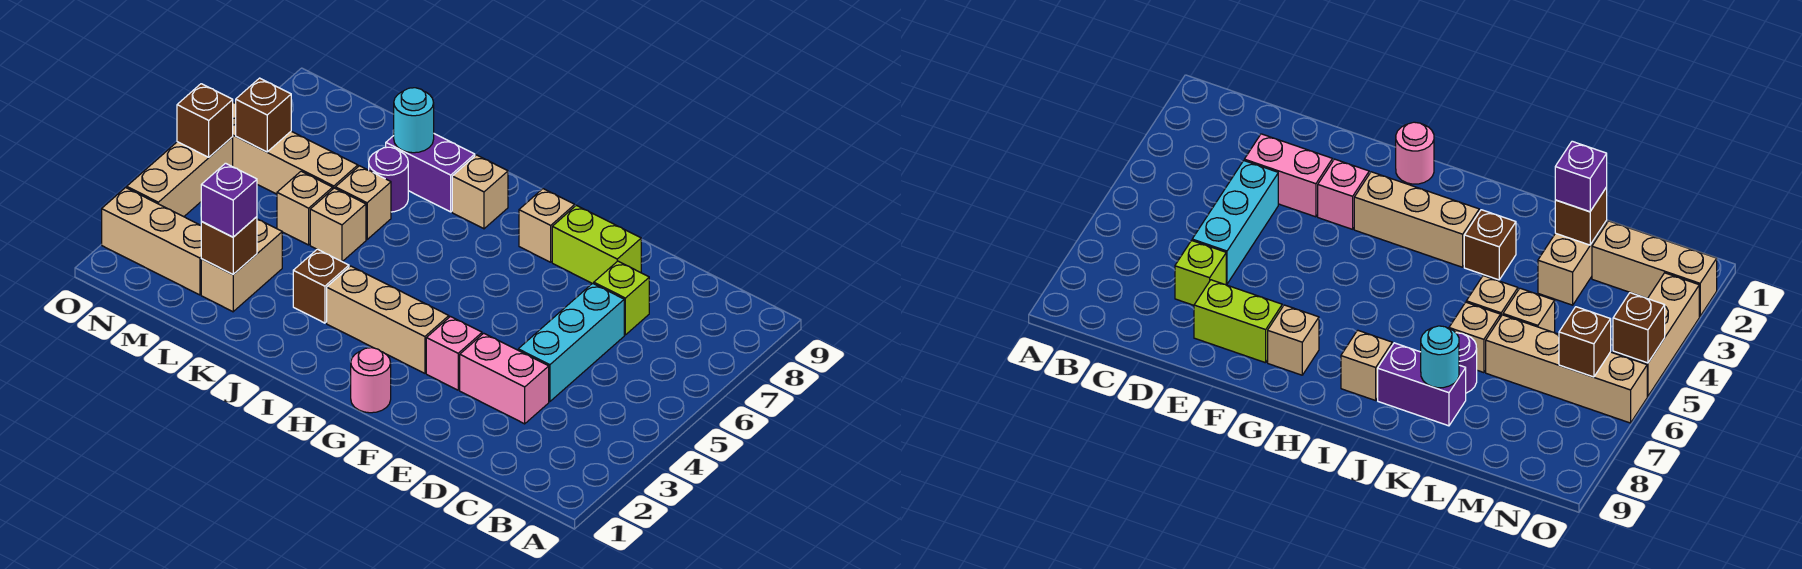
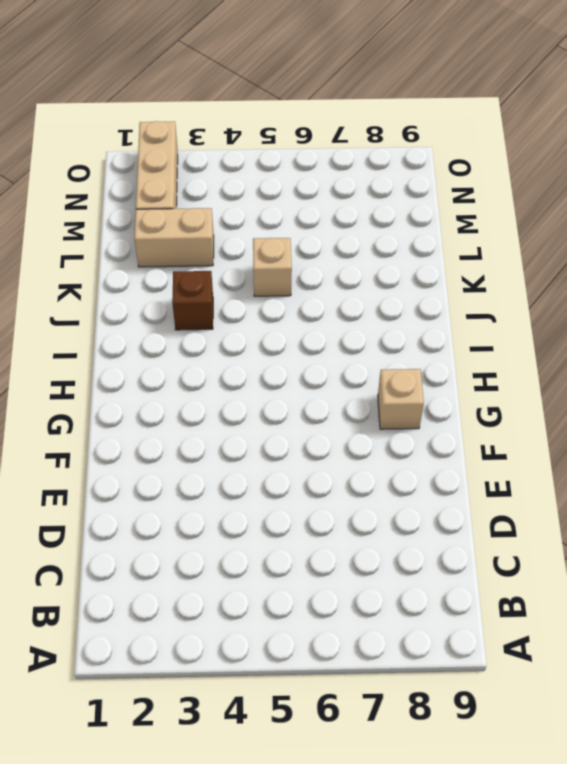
none -> pink 1x2 brick [460,333,549,424]
none -> cyan 1x3 brick [518,283,624,402]
none -> lime 1x1 brick [594,261,649,335]

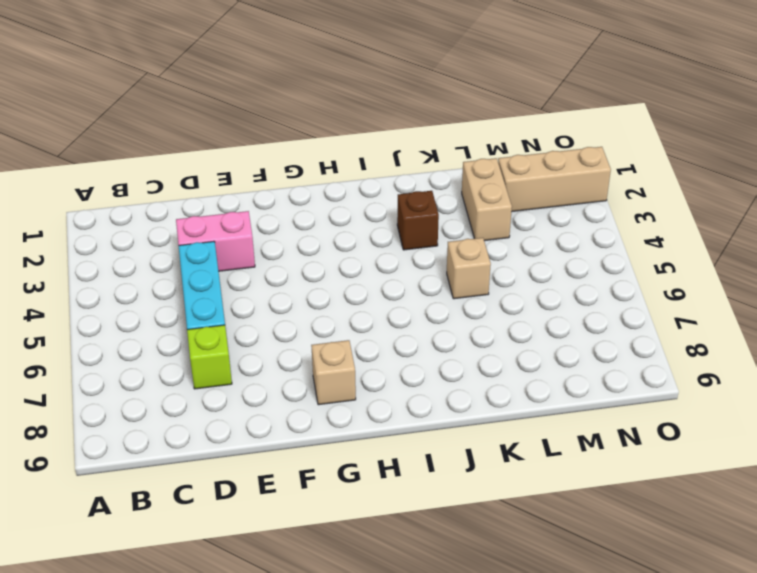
none -> lime 1x2 brick [552,205,641,284]
none -> pink 1x1 brick [426,317,482,390]
none -> pink 1x1 round brick [351,348,391,413]

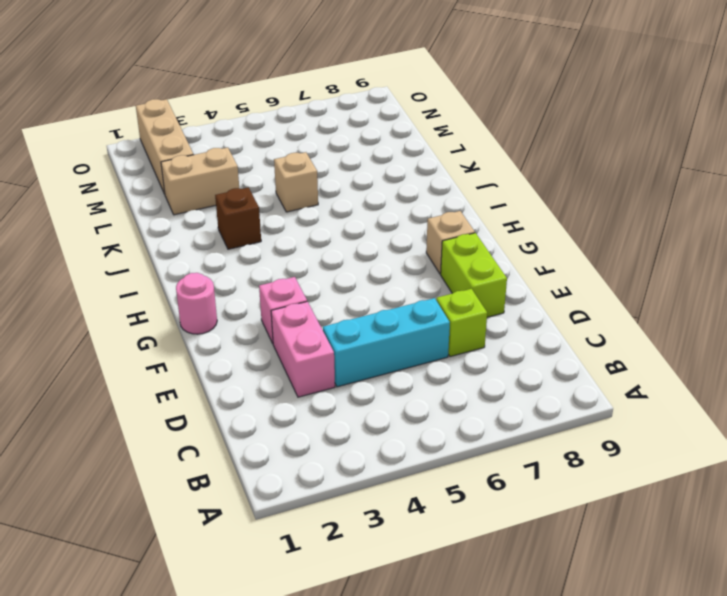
none -> tan 1x3 brick [327,266,449,373]
none -> tan 1x1 brick [452,155,508,229]
none -> purple 1x2 brick [386,134,475,212]

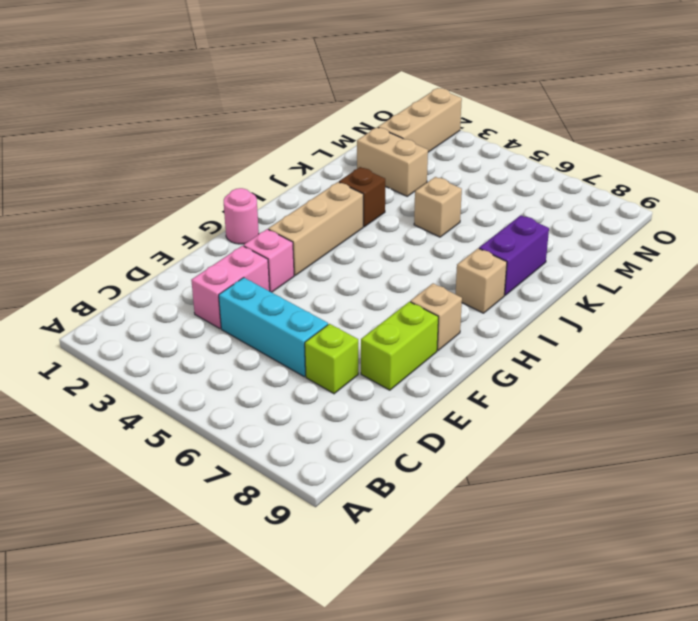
none -> tan 1x1 brick [335,166,391,239]
none -> purple 1x1 round brick [369,147,408,212]
none -> tan 1x1 brick [277,171,333,245]

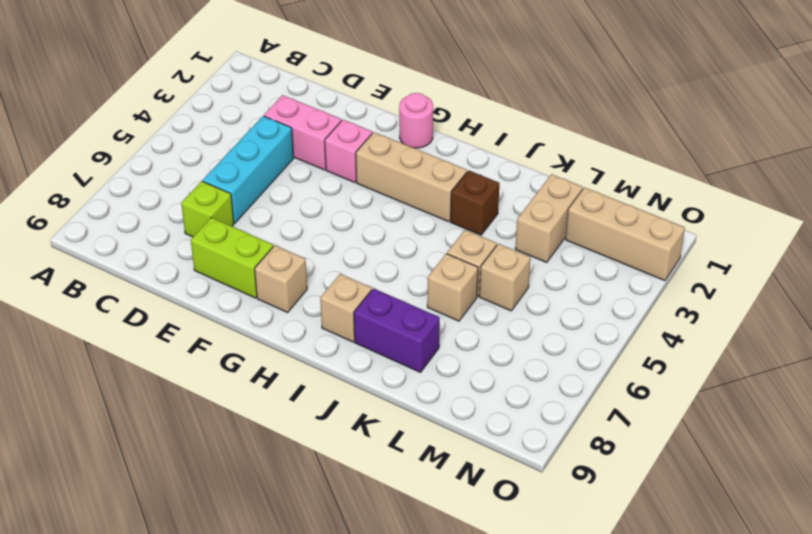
none -> purple 1x1 round brick [369,147,408,212]
none -> tan 1x4 brick [233,102,358,194]
none -> tan 1x3 brick [127,137,233,217]

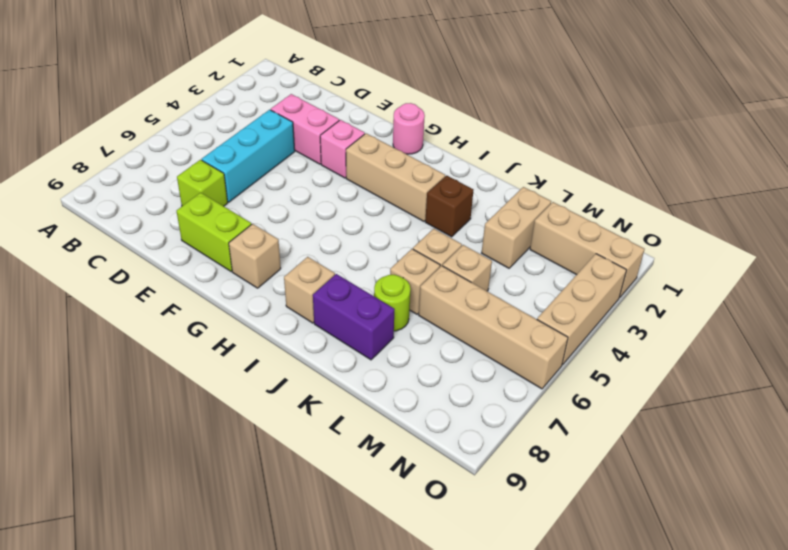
lime 1x1 round brick [374,275,411,331] -> purple 1x1 round brick [369,147,408,212]
none -> cyan 1x1 round brick [394,88,434,153]
none -> brown 1x1 brick [201,217,257,274]
none -> brown 1x1 brick [236,78,291,152]

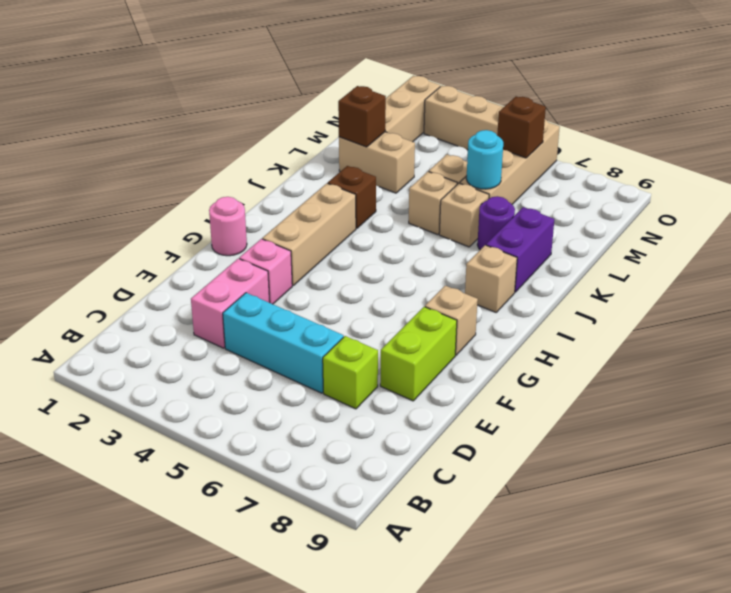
cyan 1x1 round brick [466,130,503,189] -> cyan 1x1 round brick moved to [394,88,434,153]
none -> brown 1x1 brick [177,84,233,157]
none -> purple 1x1 brick [201,163,257,237]

